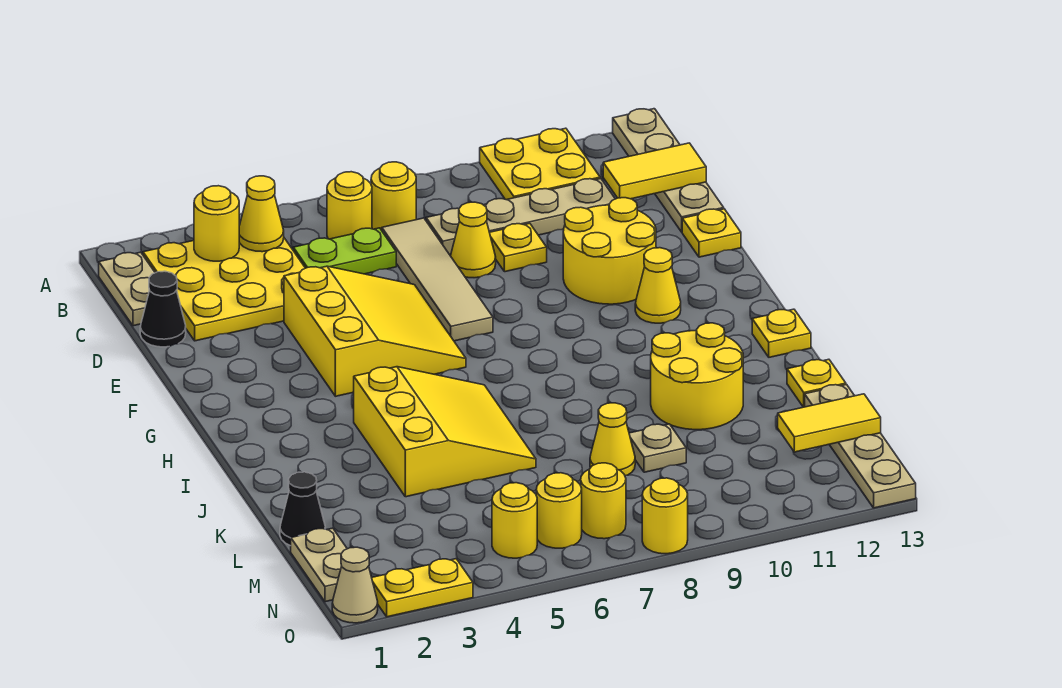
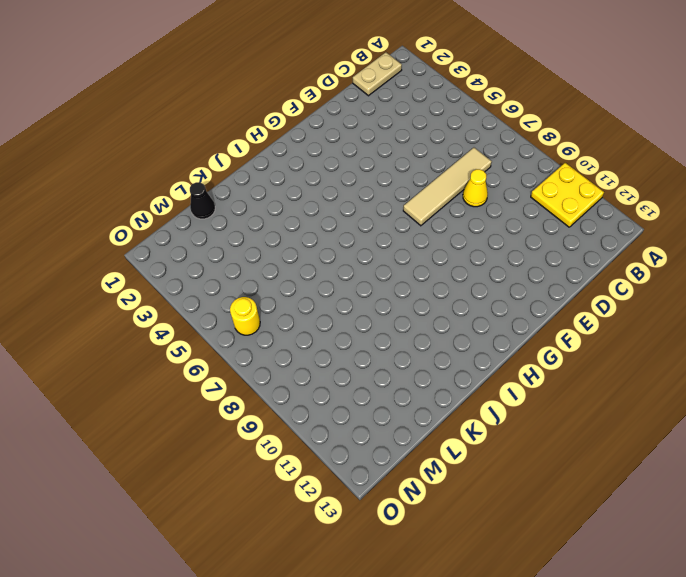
none -> tan 1x4 plate [613,109,724,232]
none -> yellow 3x3 plate [143,238,305,341]
none -> yellow 1x1 round brick [327,172,372,239]
none -> yellow 1x1 round brick [371,162,416,230]

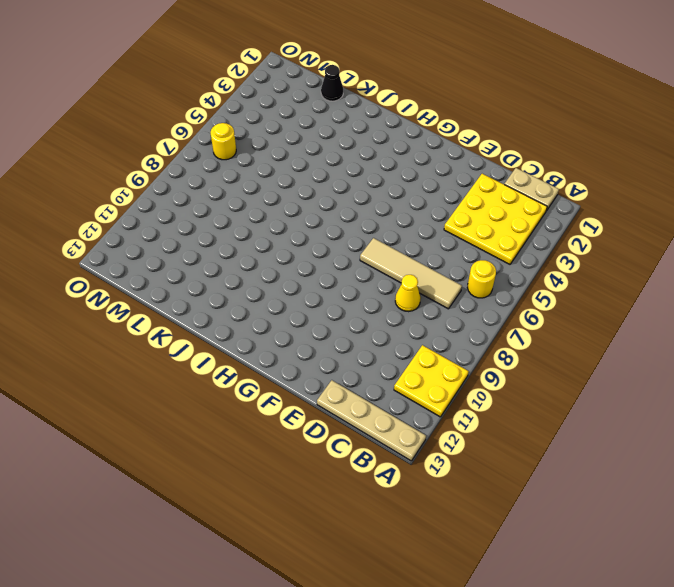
none -> yellow 1x1 round brick [371,162,416,230]
none -> lime 1x2 plate [293,228,396,274]
none -> tan 1x4 plate [426,178,615,255]
none -> black 1x1 cone [140,271,186,347]

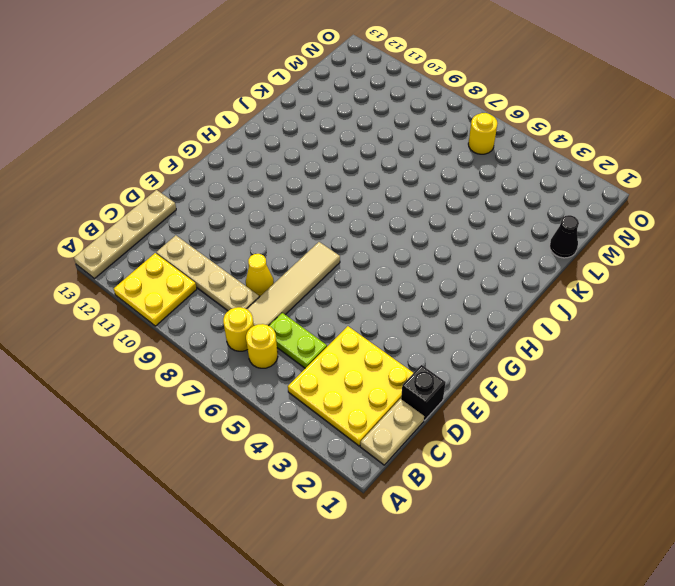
black 1x1 brick [401,365,446,421] -> black 1x1 cone [140,271,186,347]
none -> yellow 1x1 plate [490,223,547,272]
none -> yellow 3x3 slope [284,266,466,396]
none -> yellow 2x2 round brick [563,198,656,304]
none -> yellow 1x1 plate [682,209,741,257]

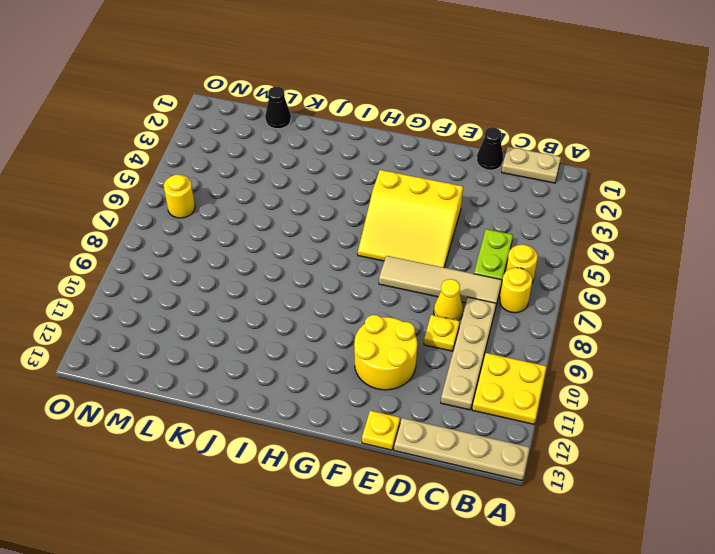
none -> yellow 3x3 plate [143,238,305,341]
none -> yellow 1x1 cone [635,248,681,323]
none -> yellow 3x3 slope [354,367,536,497]
none -> yellow 1x1 plate [752,309,811,357]

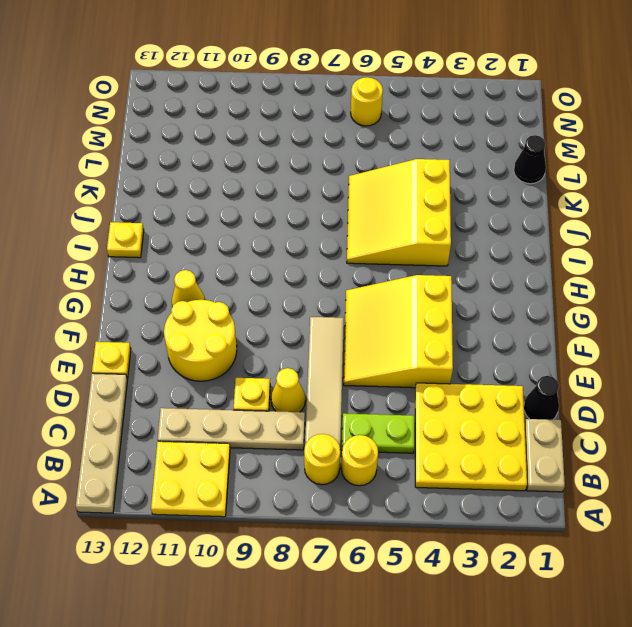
none -> yellow 2x2 round brick [651,323,743,430]
none -> yellow 1x1 plate [787,359,846,407]
none -> yellow 1x1 cone [590,403,635,475]
none -> tan 1x1 plate [629,424,686,472]

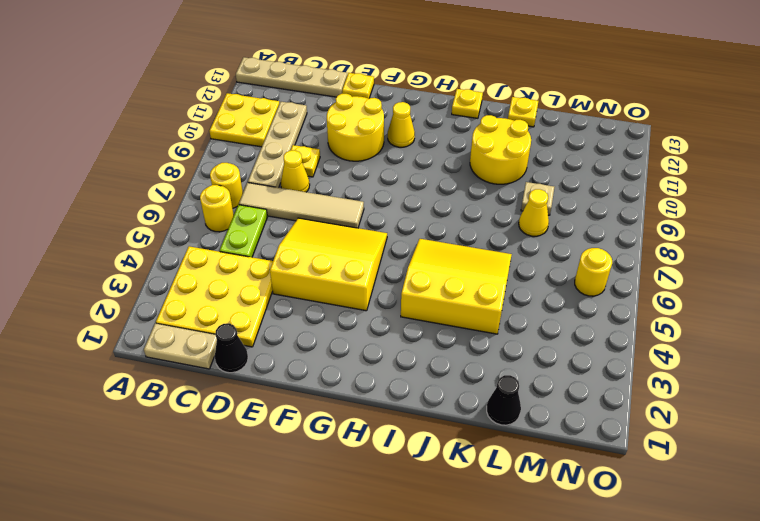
none -> tan 1x4 plate [805,385,916,508]
none -> tan 1x2 plate [291,528,347,602]
none -> yellow 1x1 round brick [492,483,537,558]
none -> yellow 1x1 round brick [581,463,626,539]

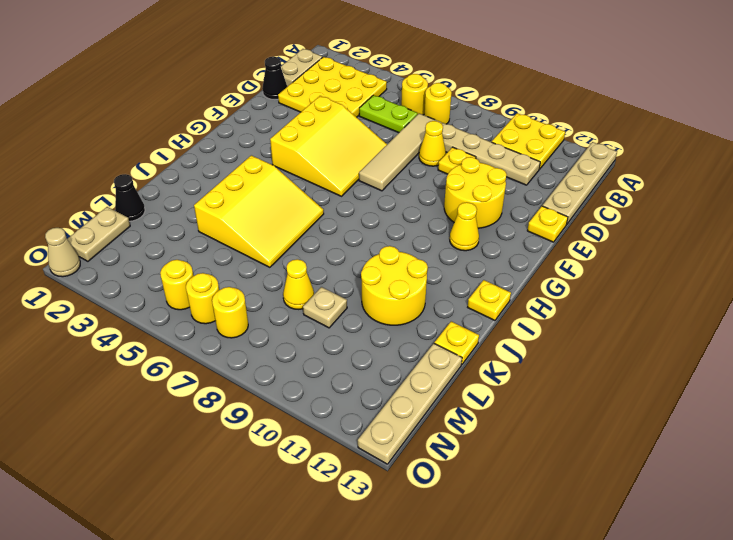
none -> yellow 1x2 plate [372,559,473,617]
none -> yellow 1x1 round brick [642,478,688,554]
none -> yellow 1x1 round brick [194,186,239,261]
none -> yellow 1x1 cone [239,176,284,252]

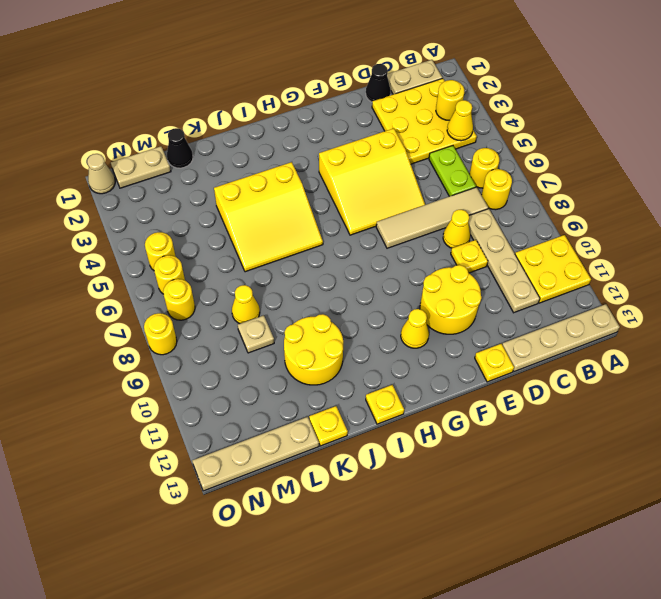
none -> yellow 1x2 plate [372,559,473,617]
none -> yellow 1x2 tile [603,143,706,199]
none -> yellow 1x2 tile [778,394,881,452]

